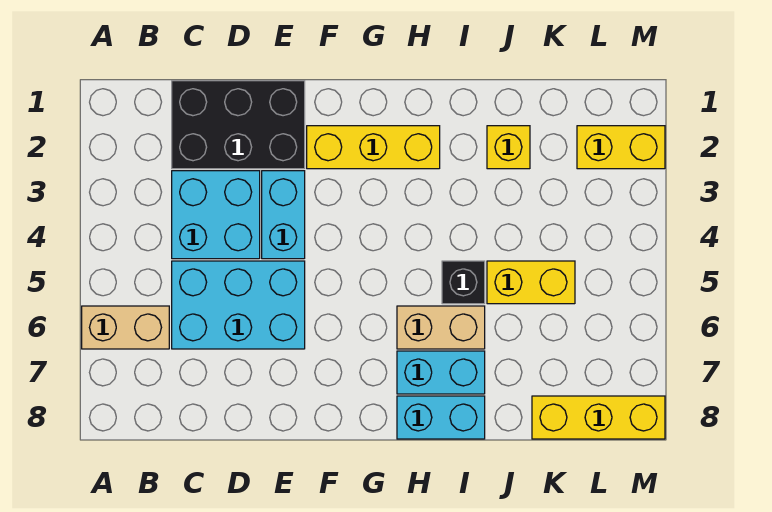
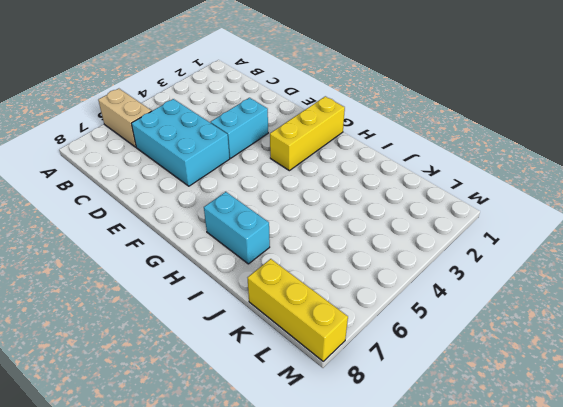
yellow 1x3 brick [270,96,345,171] -> yellow 1x3 brick turned to [307,126,440,169]
none -> black 2x3 brick [172,81,305,169]
none -> cyan 2x2 brick [172,171,260,259]
none -> tan 1x2 brick [397,306,485,349]

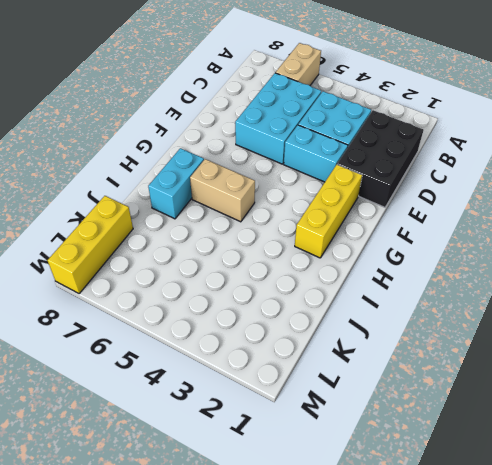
tan 1x2 brick [190,159,255,222] -> tan 1x2 brick turned to [397,306,485,349]
none -> cyan 1x2 brick [397,396,485,439]
none -> black 1x1 brick [442,261,485,304]
none -> yellow 1x1 brick [487,126,530,169]

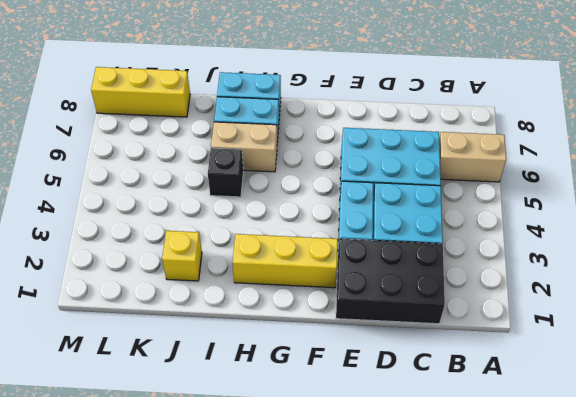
none -> yellow 1x2 brick [487,261,575,304]
none -> yellow 1x2 brick [577,126,665,169]

